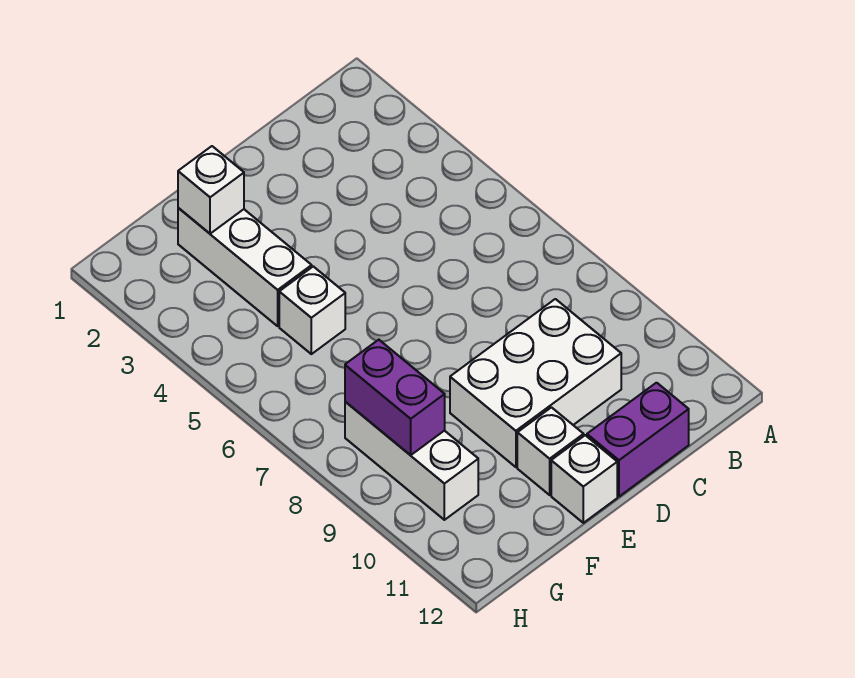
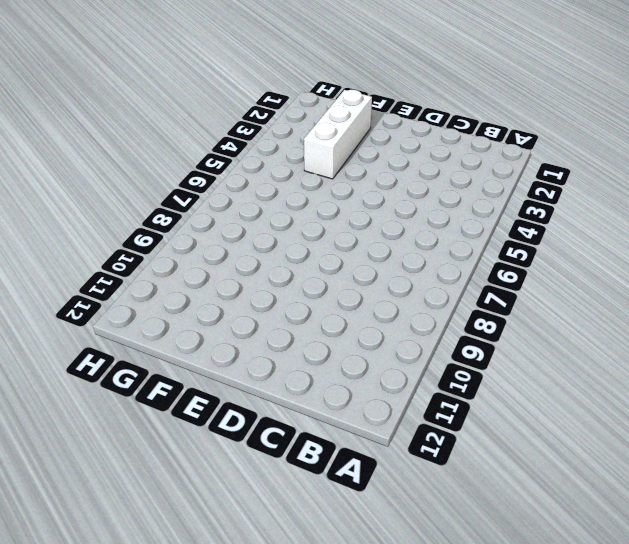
none -> white 2x3 brick [450,299,621,467]
none -> purple 1x2 brick [587,383,689,497]

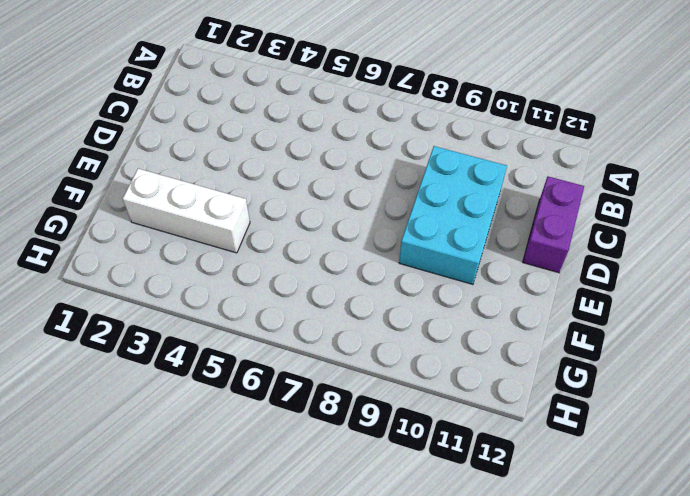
cyan 2x3 brick [399,146,507,284] -> white 2x3 brick [450,299,621,467]
none -> white 1x1 brick [517,407,584,495]
none -> white 1x1 brick [551,435,617,523]

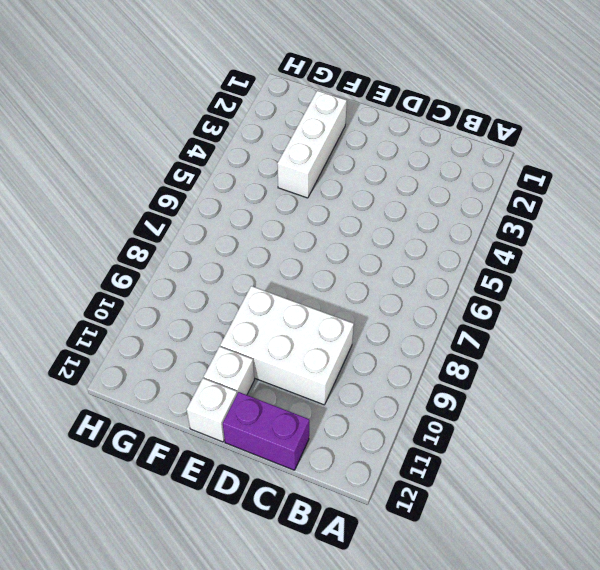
none -> white 1x1 brick [279,266,345,354]
none -> white 1x3 brick [345,402,478,520]

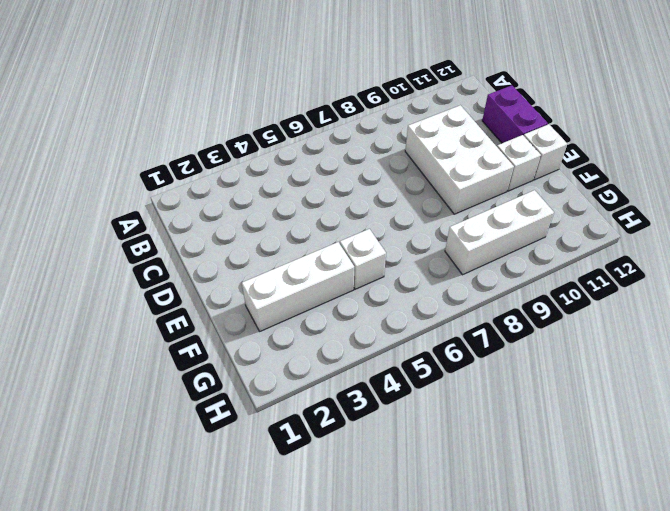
none -> white 1x1 brick [178,146,244,234]
none -> purple 1x2 brick [345,340,445,455]

